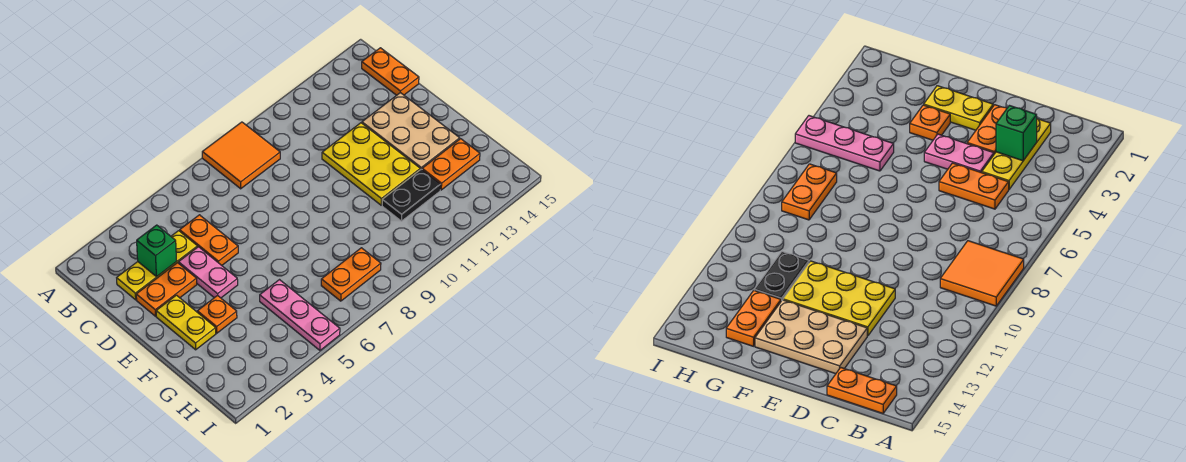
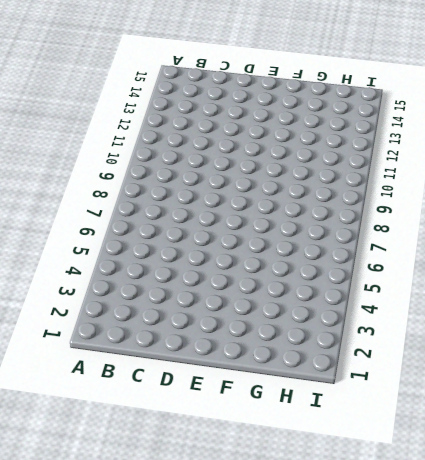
none -> orange 2x2 tile [202,122,280,189]
none -> orange 1x2 plate [362,48,419,95]
none -> yellow 1x3 plate [117,231,197,300]

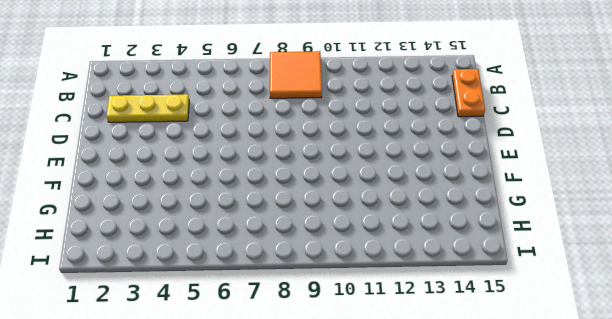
none -> orange 1x2 plate [180,215,238,265]
none -> orange 1x2 plate [136,263,197,316]
none -> pink 1x2 plate [179,247,238,298]

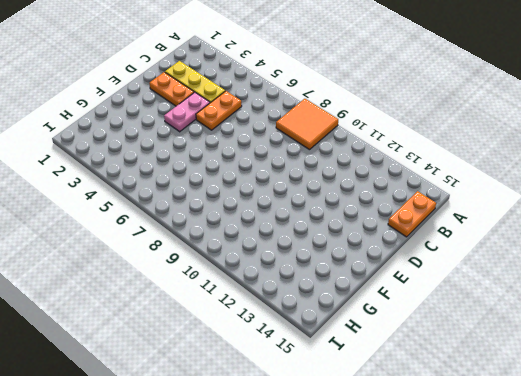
none -> yellow 2x3 plate [322,123,420,205]
none -> tan 2x3 plate [362,93,460,170]
none -> yellow 1x2 plate [156,295,216,350]

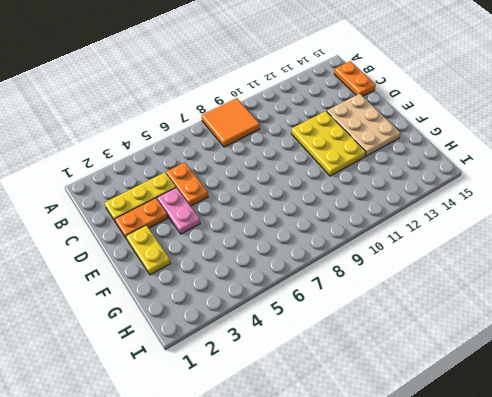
none -> orange 1x1 plate [197,295,237,333]
none -> pink 1x3 plate [260,280,340,350]
none -> black 1x2 plate [382,169,441,221]

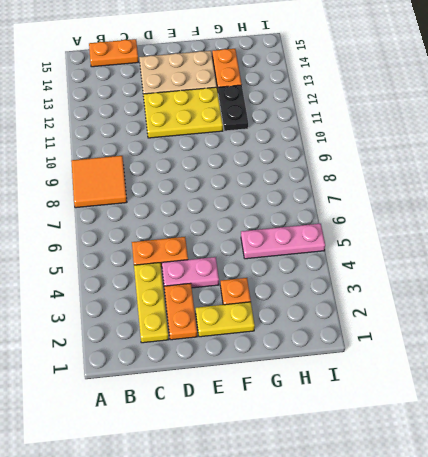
none -> orange 1x2 plate [321,248,381,301]
none -> green 1x1 brick [137,225,177,277]

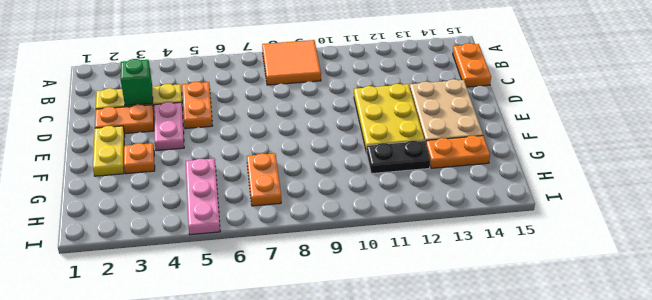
orange 1x2 plate [247,153,281,206] -> orange 1x2 plate turned to [321,248,381,301]

